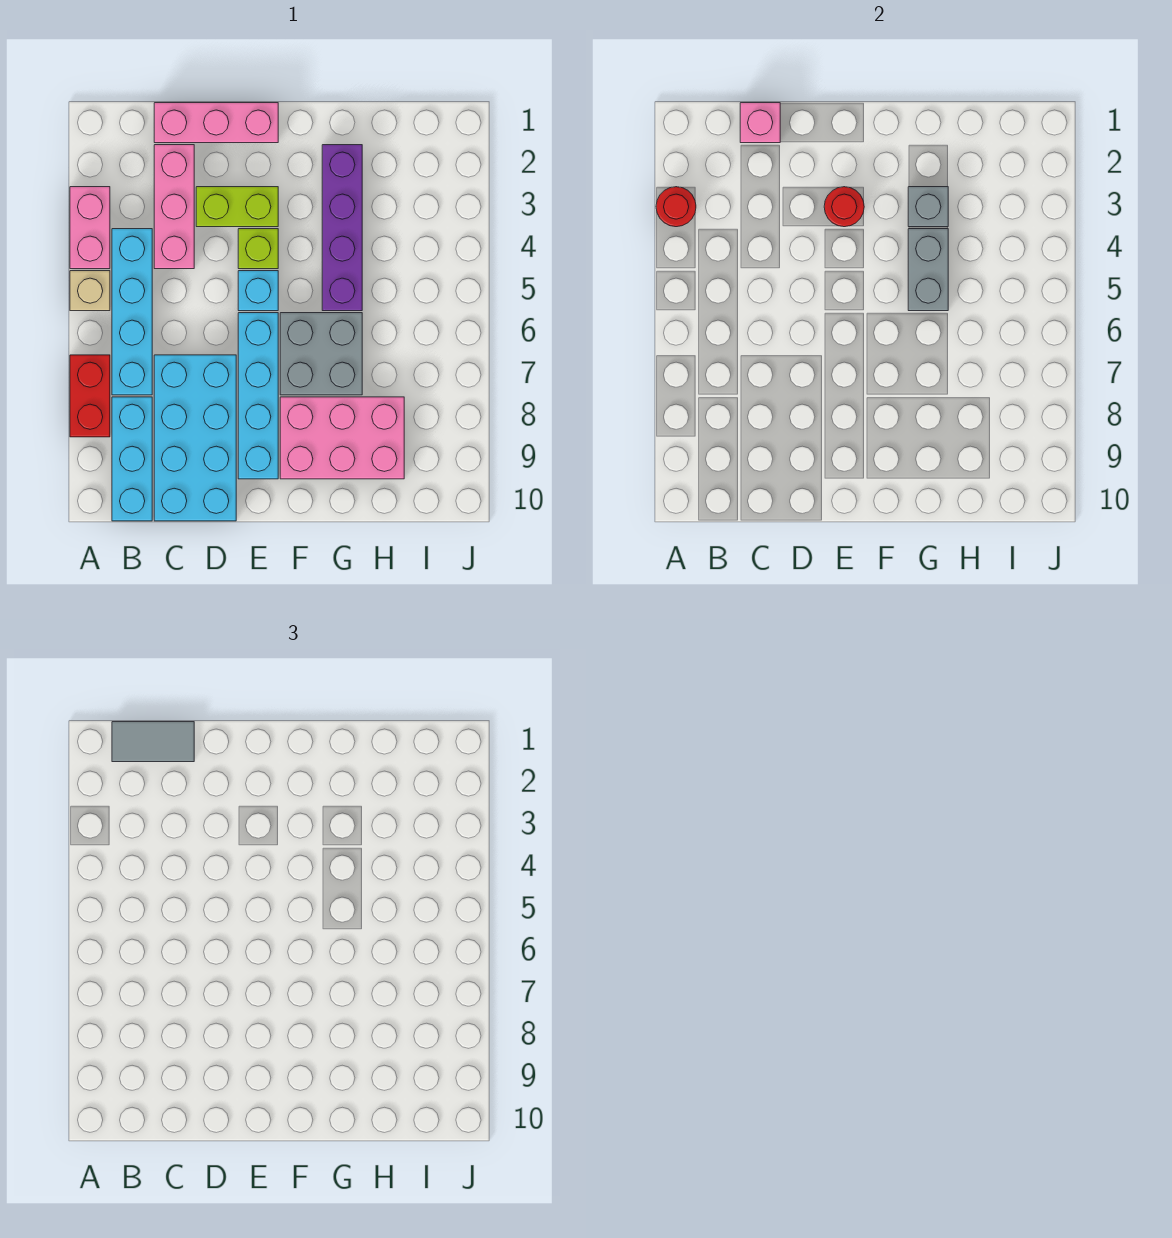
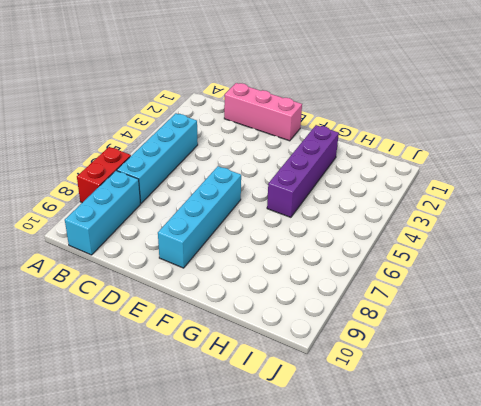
none -> pink 1x2 brick [70,187,110,269]
none -> tan 1x1 brick [70,271,110,311]
none -> pink 1x3 brick [154,145,194,269]

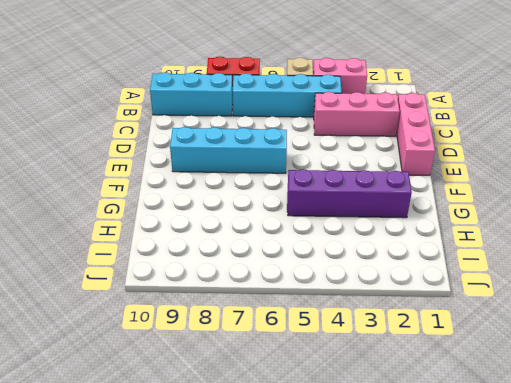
none -> cyan 2x4 brick [154,355,236,521]
none -> lime 1x2 brick [196,187,278,227]
none -> lime 1x1 brick [238,229,278,269]

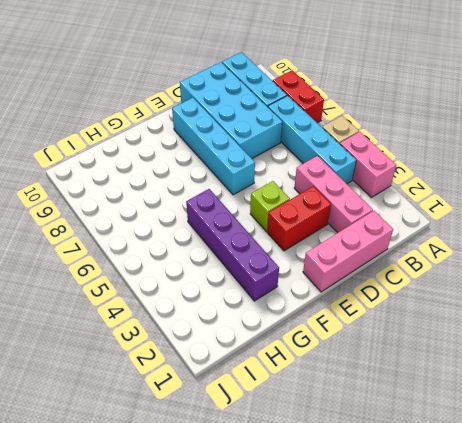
red 1x2 brick [267,186,331,251] -> lime 1x2 brick [196,187,278,227]
none -> cyan 1x1 brick [238,271,278,311]
none -> grey 2x2 brick [280,313,362,395]
none -> pink 2x3 brick [280,397,404,479]

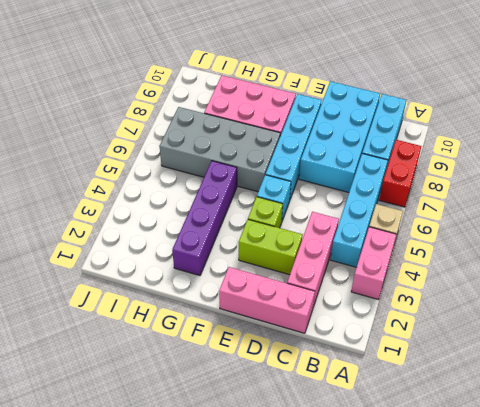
grey 2x4 brick [159,107,280,192] -> grey 2x2 brick [280,313,362,395]
none -> red 1x1 round brick [656,187,696,227]
none -> pink 1x1 brick [740,103,780,143]
none -> red 1x1 round brick [824,187,864,227]

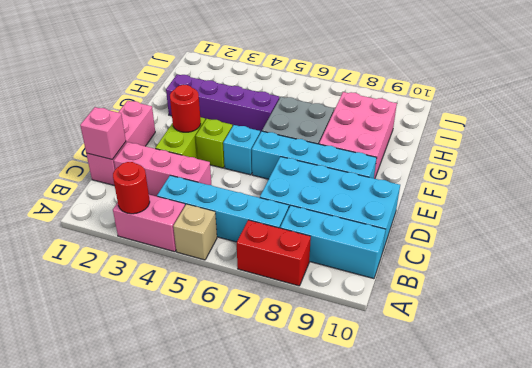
none -> grey 1x1 brick [908,187,948,227]
none -> grey 1x2 brick [908,229,948,311]
none -> grey 1x2 tile [112,722,194,762]

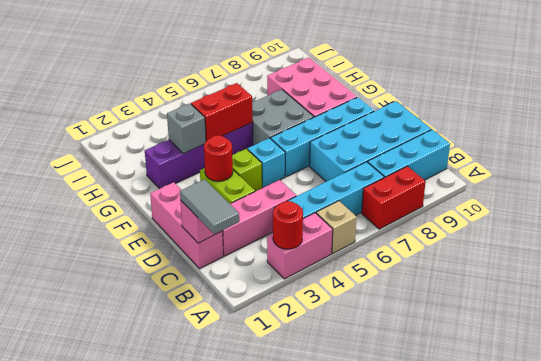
red 1x2 brick [191,83,253,141] -> grey 1x2 brick [908,229,948,311]

